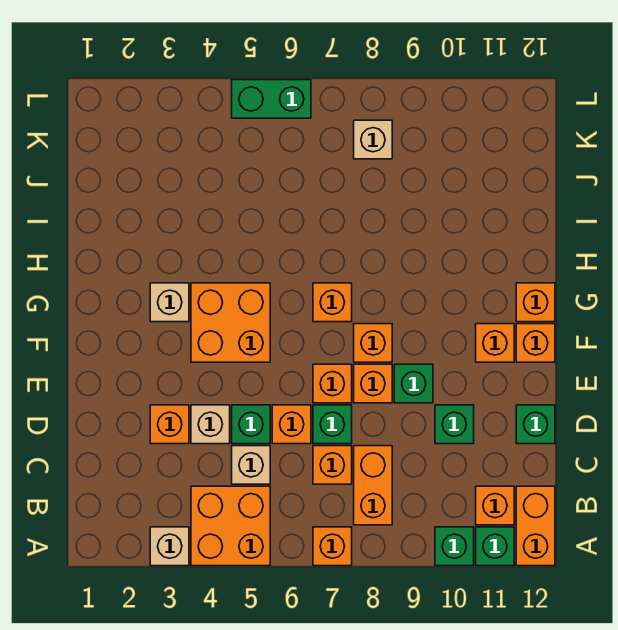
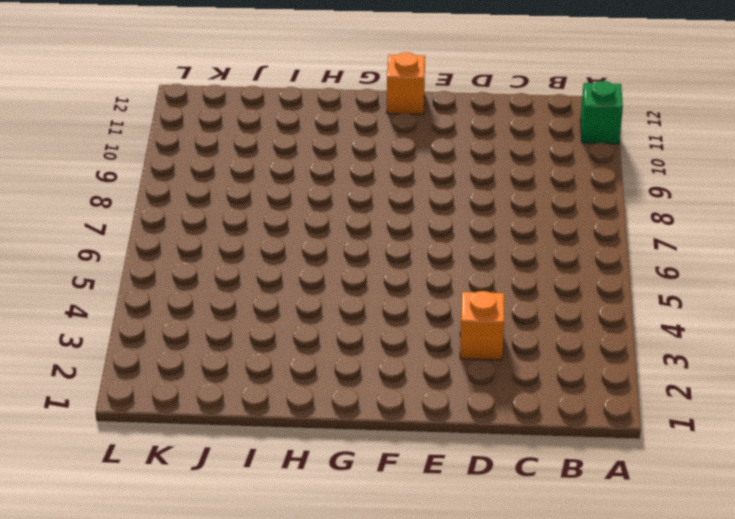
none -> tan 1x1 brick [150,527,189,566]
none -> orange 2x2 brick [191,486,270,566]
none -> orange 1x1 brick [313,527,352,566]

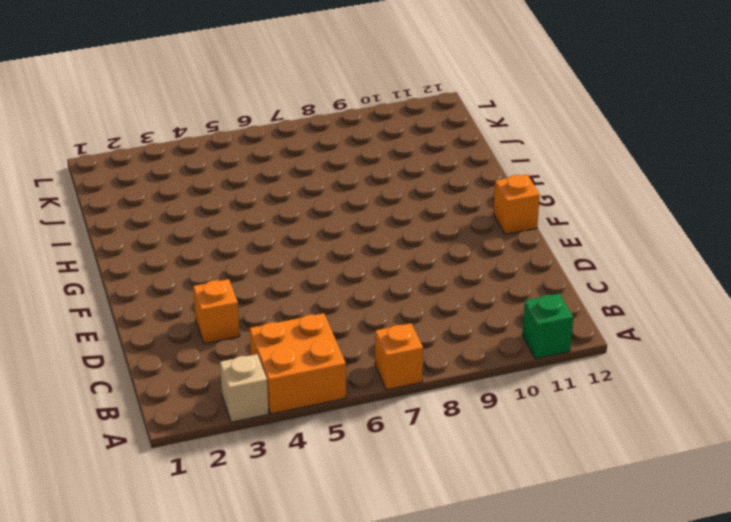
none -> green 1x1 brick [435,527,474,566]
none -> orange 1x2 brick [516,486,555,566]
none -> orange 1x2 brick [354,446,392,525]

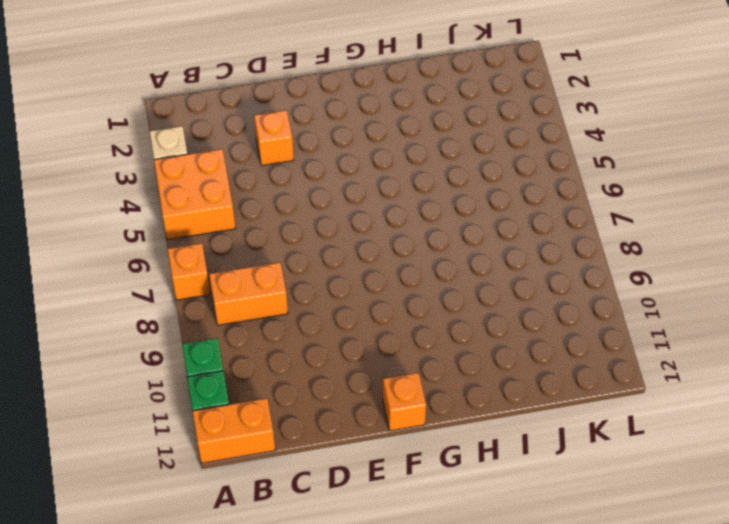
none -> orange 1x1 brick [476,486,514,525]
none -> tan 1x1 brick [232,446,270,484]
none -> orange 1x1 brick [313,446,352,484]

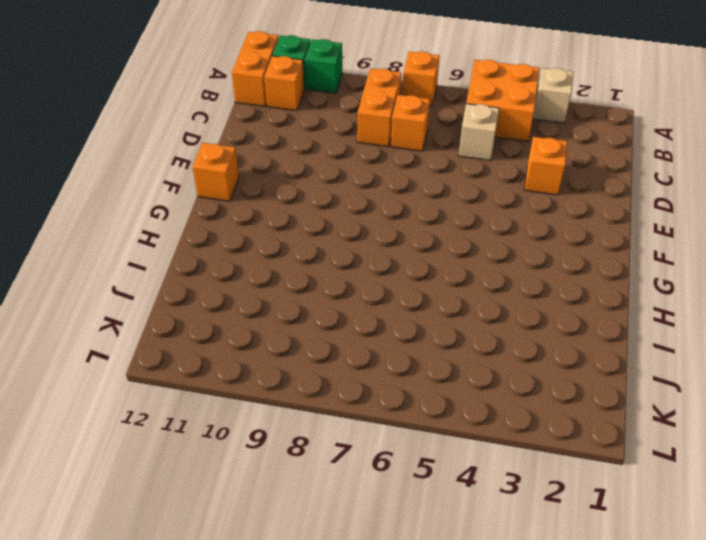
none -> tan 1x1 brick [191,405,230,444]
none -> green 1x1 brick [232,405,270,444]
none -> orange 1x1 brick [272,405,311,444]

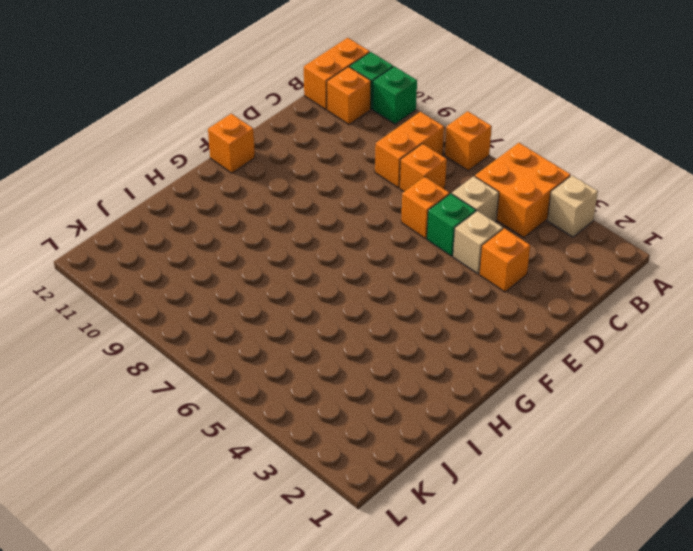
none -> green 1x1 brick [313,405,352,444]
none -> green 1x1 brick [435,405,474,444]
none -> green 1x1 brick [516,405,555,444]

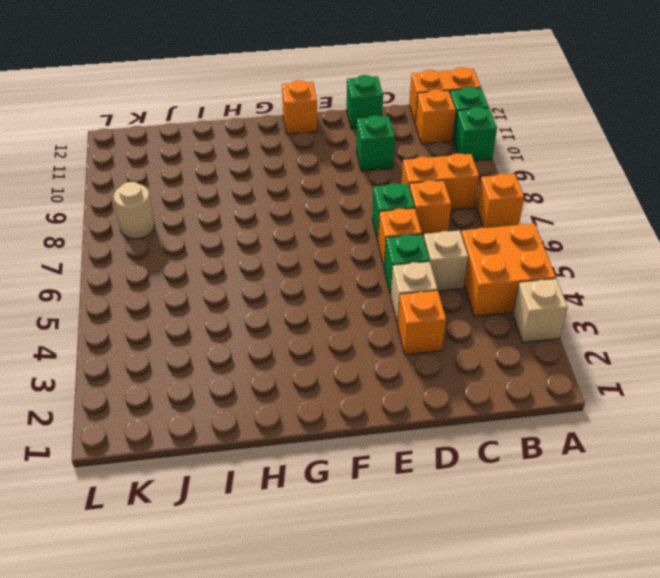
tan 1x1 round brick [113,182,155,239] -> tan 1x1 brick [354,120,392,159]
none -> orange 1x1 brick [313,364,352,403]
none -> orange 1x1 brick [354,364,392,403]
none -> green 1x1 brick [394,364,433,403]

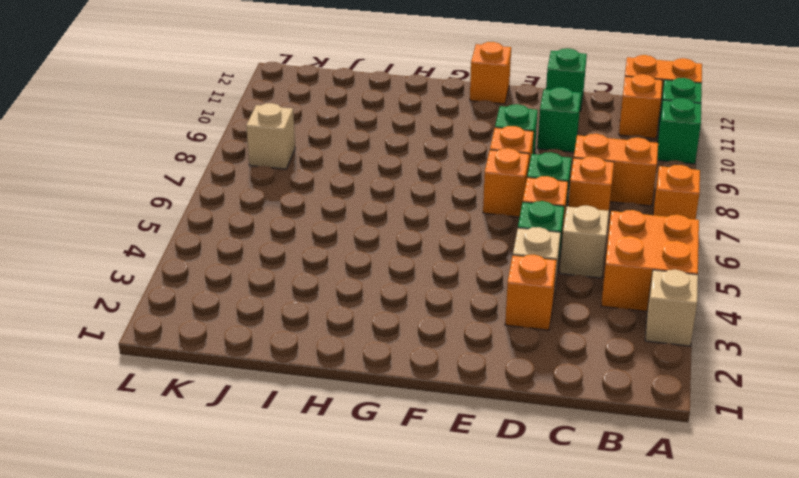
none -> orange 2x2 brick [191,283,270,362]
none -> orange 1x1 brick [354,324,392,362]
none -> orange 1x1 brick [476,324,514,362]

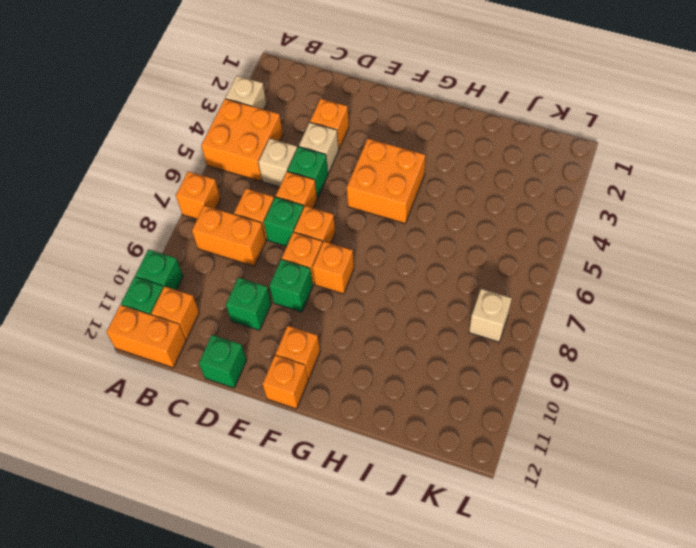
none -> tan 1x1 brick [150,283,189,322]
none -> orange 1x1 brick [313,283,352,322]
none -> orange 1x1 brick [516,283,555,322]

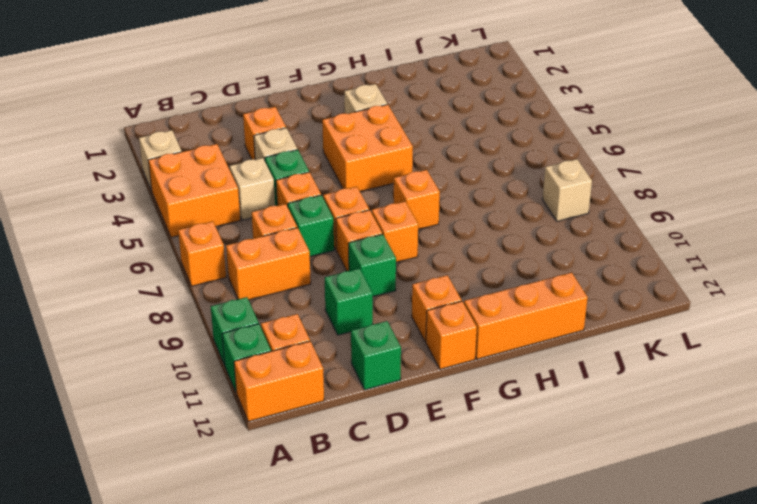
orange 1x3 brick [464,272,588,359] -> orange 1x1 brick [516,283,555,322]
none -> green 1x2 brick [232,80,311,118]

